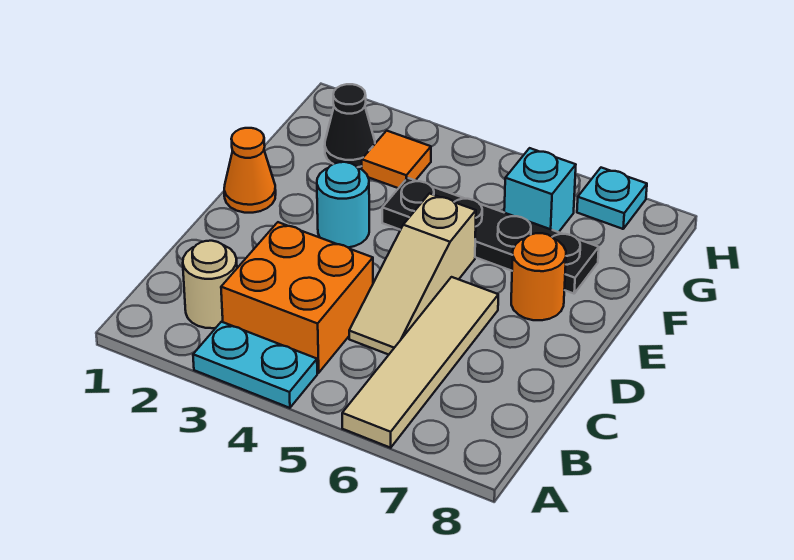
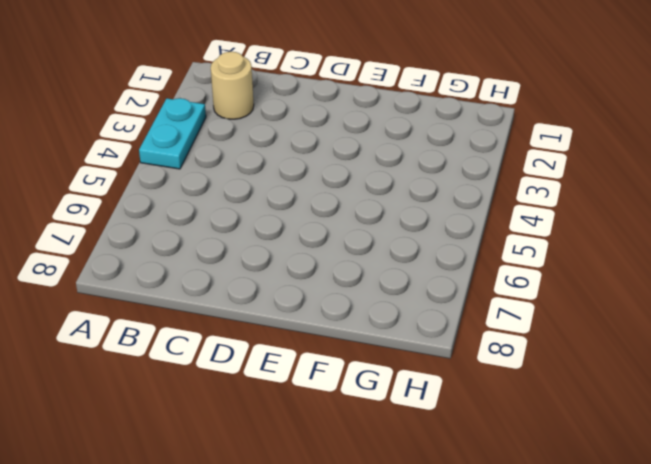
none -> tan 1x4 tile [342,277,498,448]
none -> orange 2x2 brick [221,222,373,373]
none -> tan 1x3 slope [349,193,476,355]

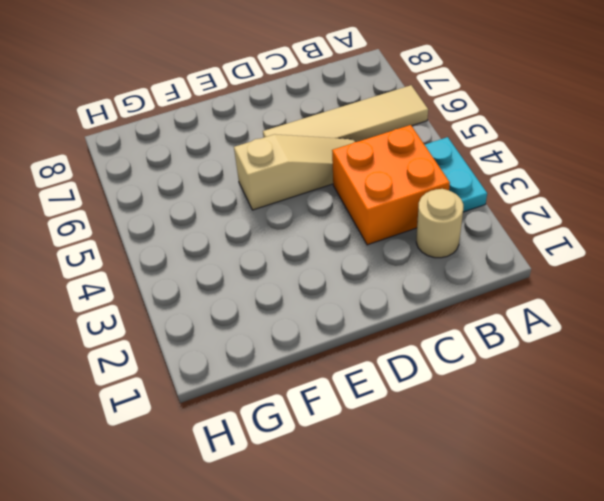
none -> orange 1x1 cone [224,128,276,213]
none -> cyan 1x1 round brick [317,162,369,247]
none -> orange 1x1 round brick [511,233,566,320]

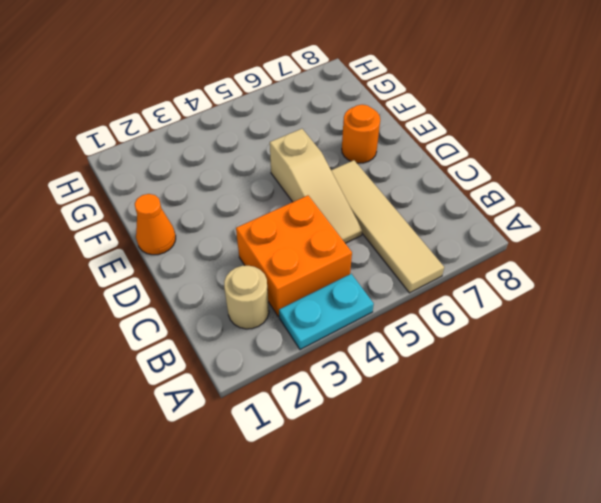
none -> cyan 1x1 round brick [317,162,369,247]
none -> black 1x4 plate [382,178,599,294]
none -> black 1x1 cone [325,84,375,167]

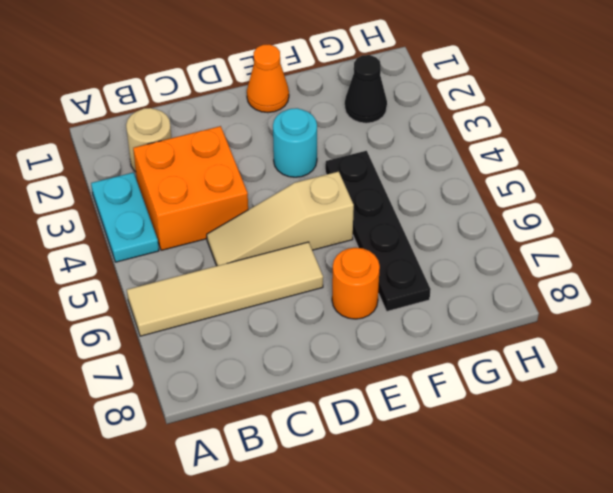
none -> orange 1x1 tile [362,131,431,188]
none -> cyan 1x1 brick [504,148,576,232]
none -> cyan 1x1 plate [577,168,647,229]

